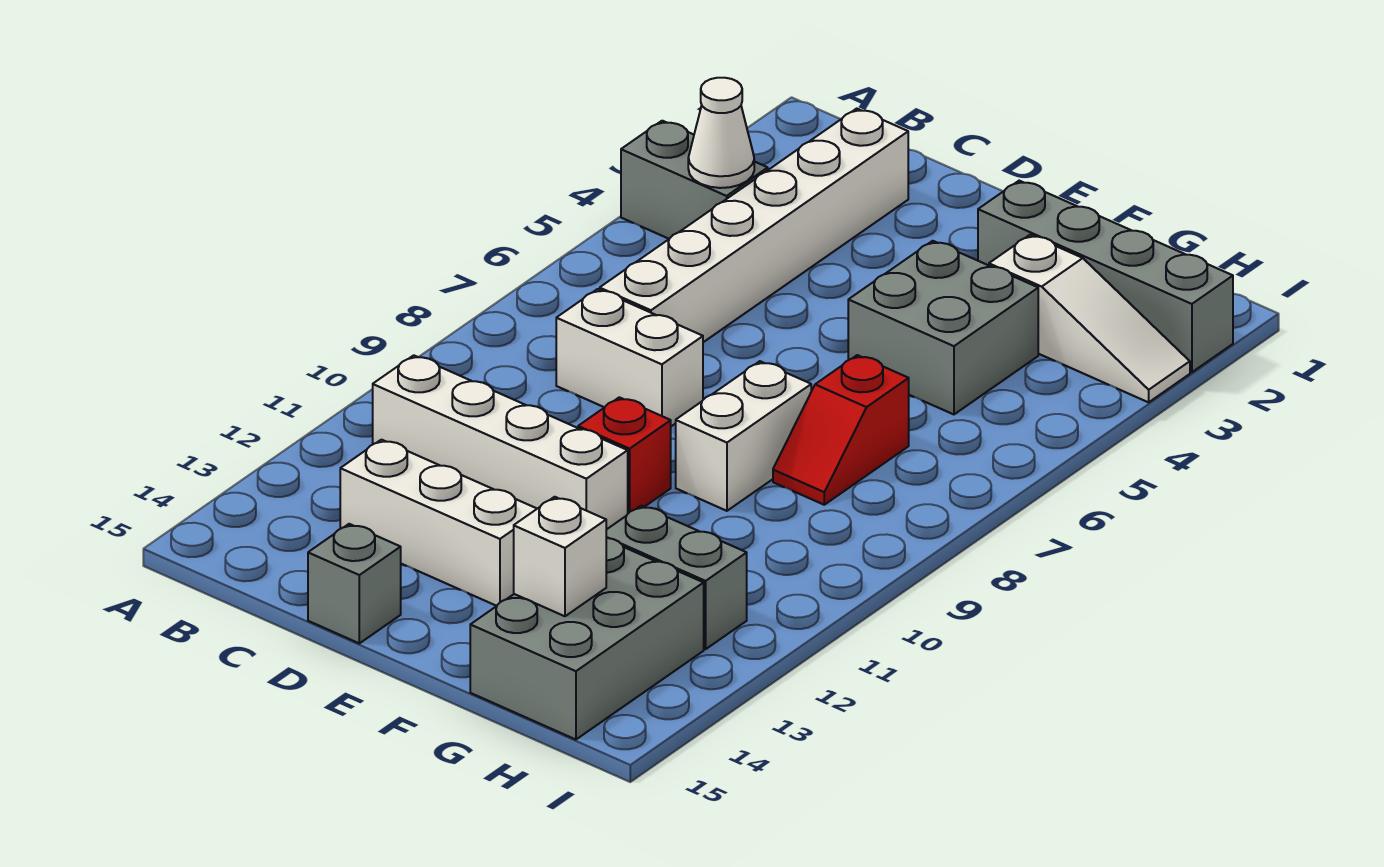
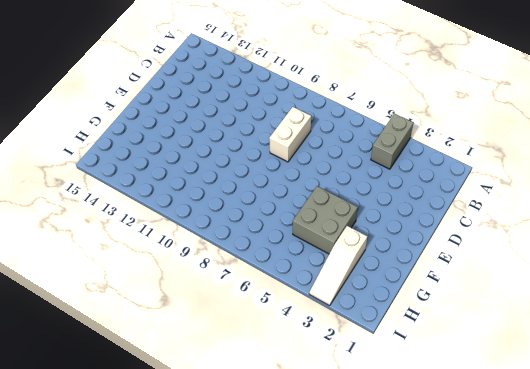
none -> white 1x4 brick [373,355,628,530]
none -> white 1x6 brick [600,109,909,342]
none -> white 1x3 brick [340,440,537,606]

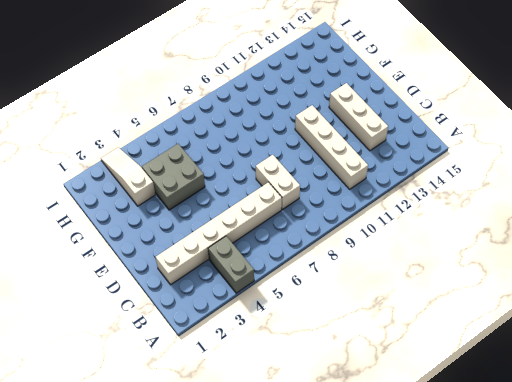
none -> grey 1x1 brick [308,524,401,643]
none -> red 1x1 brick [578,397,671,513]
none -> grey 1x4 brick [978,181,1233,372]

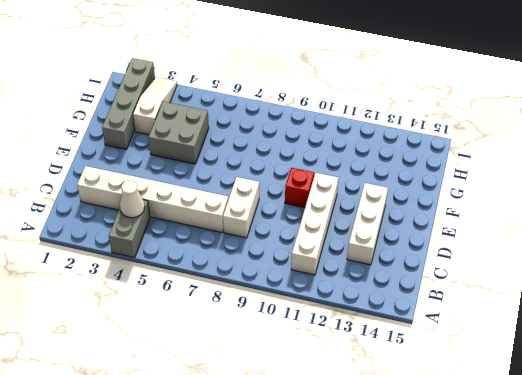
none -> grey 1x1 brick [308,524,401,643]
none -> white 1x2 brick [676,361,811,511]
none -> red 1x2 slope [773,355,909,505]

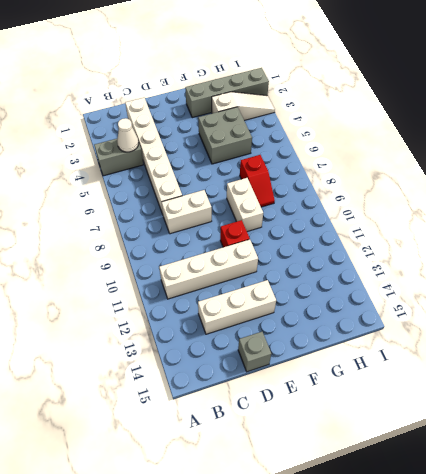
none -> grey 1x2 brick [606,506,747,649]
none -> grey 2x3 brick [470,538,704,740]
none -> white 1x1 brick [514,497,606,616]

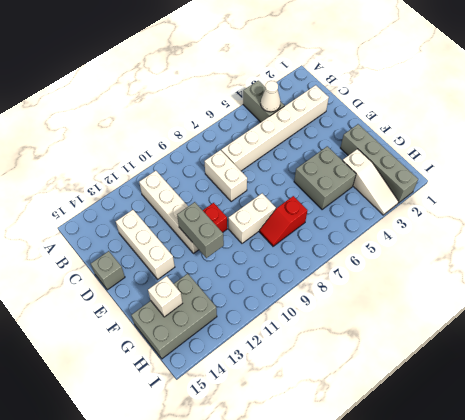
grey 1x2 brick [177,202,224,258] -> grey 1x2 brick moved to [606,506,747,649]

